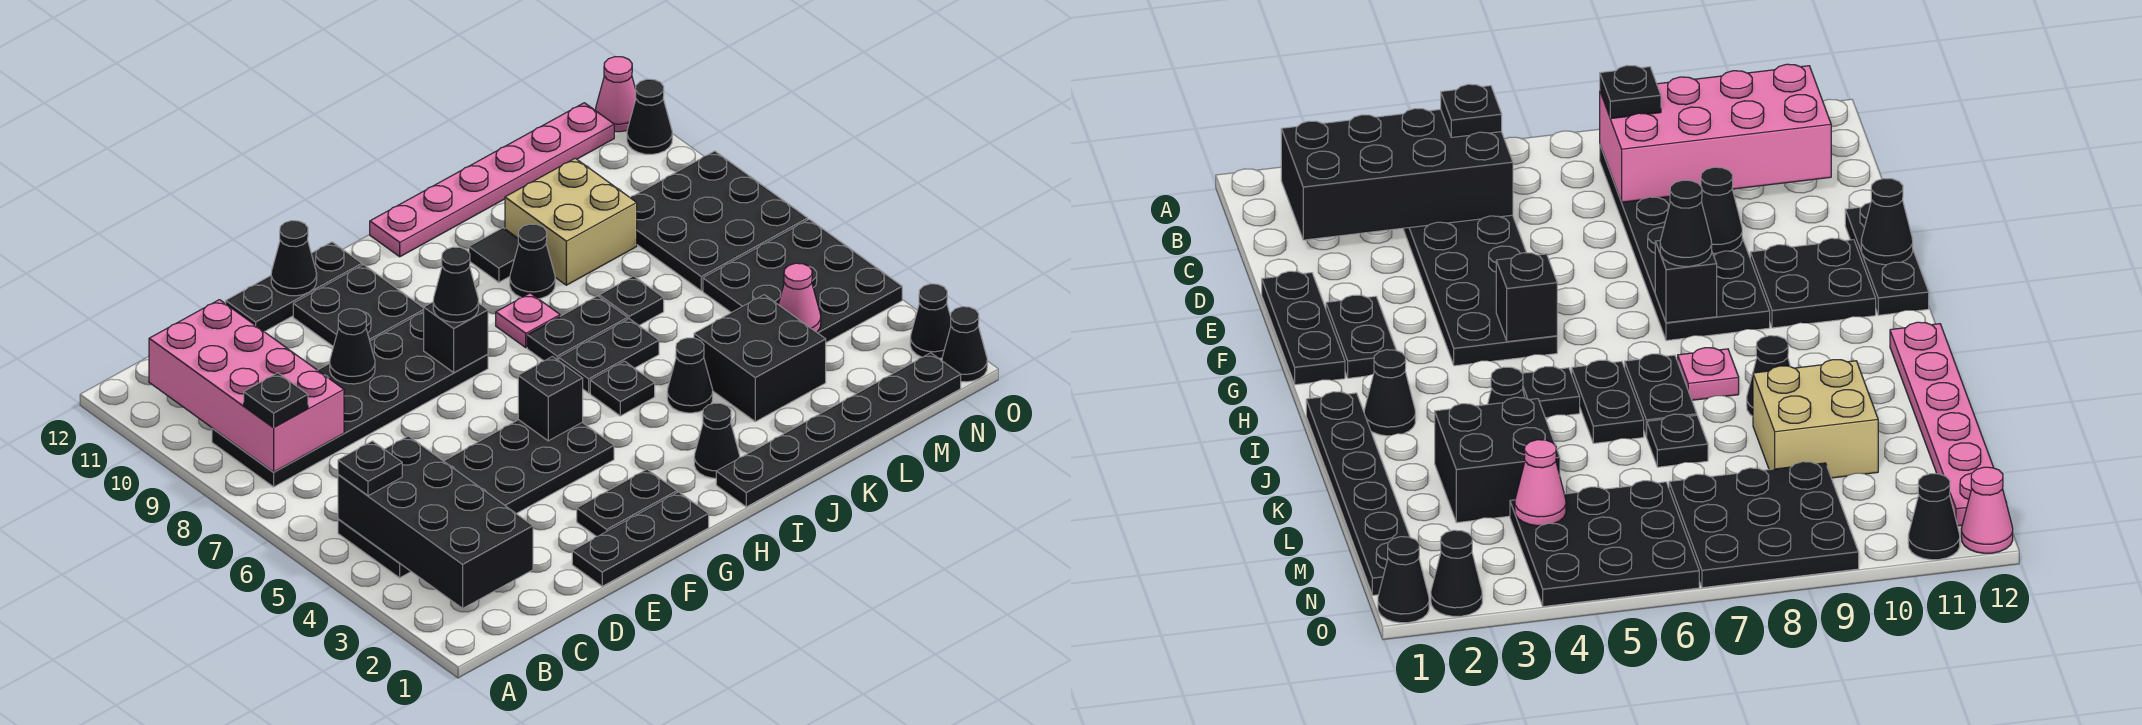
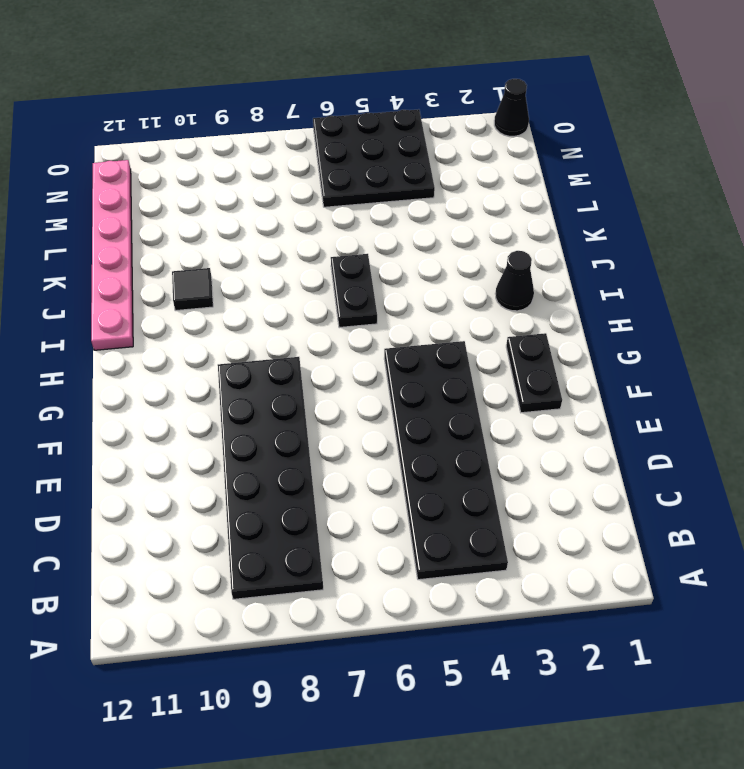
none -> black 1x3 plate [572,492,709,586]
none -> black 1x3 plate [226,242,362,332]
none -> black 2x2 plate [293,265,424,347]
none -> black 1x6 plate [716,353,961,507]

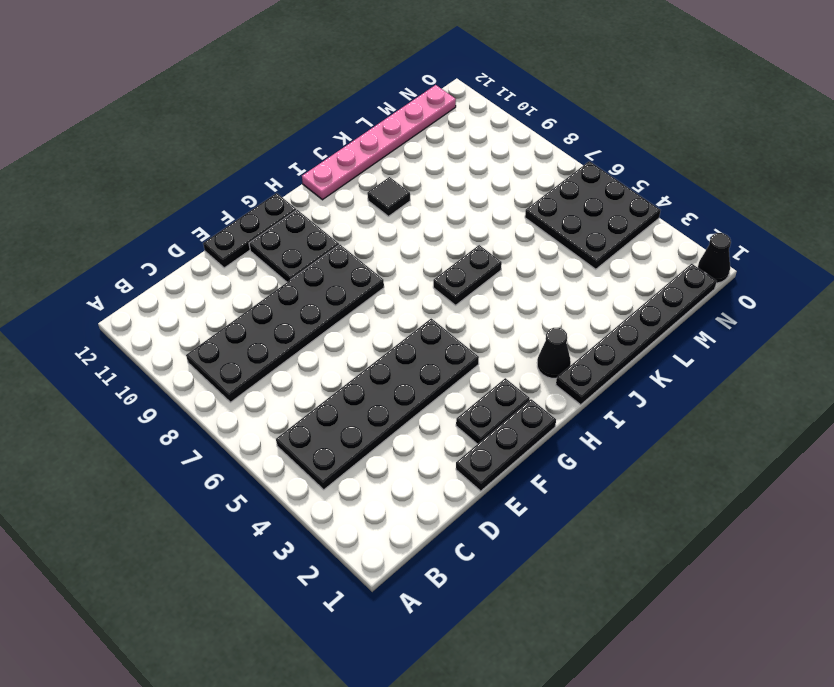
none -> black 1x1 plate [590,361,655,416]
none -> black 1x2 plate [527,296,628,361]
none -> pink 1x1 plate [496,293,560,348]
none -> black 1x1 cone [667,338,713,413]

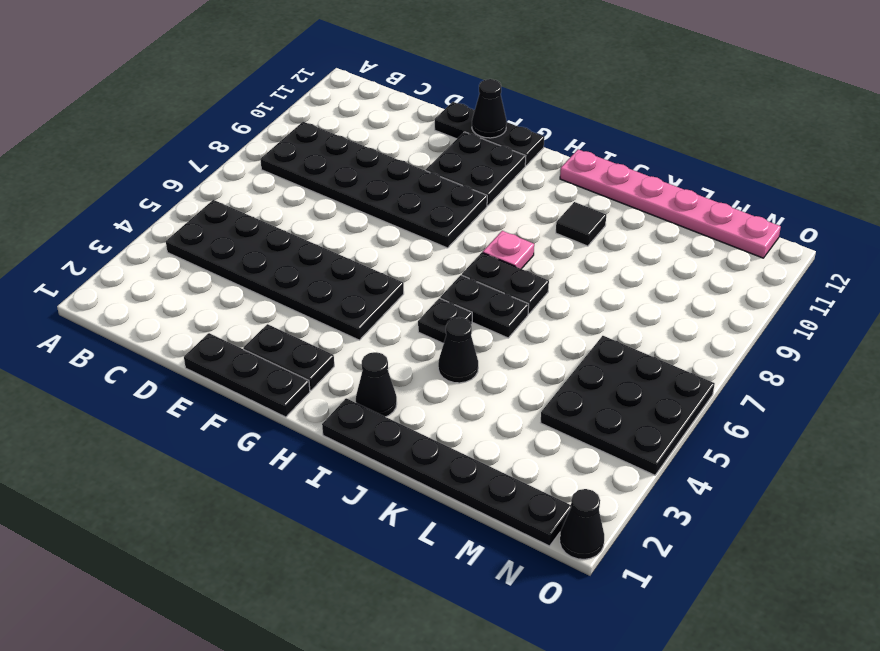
none -> black 1x1 cone [510,224,555,299]
none -> black 2x2 brick [694,295,826,422]
none -> black 1x1 plate [599,276,664,325]
none -> tan 2x2 brick [505,158,637,285]

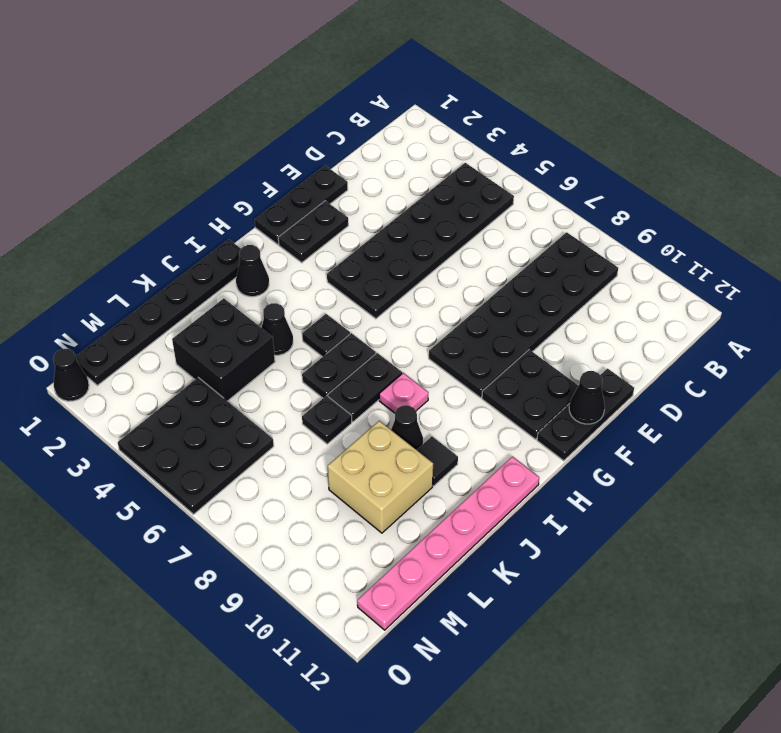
none -> black 3x3 plate [630,151,808,291]
none -> black 1x1 cone [910,284,951,358]
none -> black 1x1 cone [627,79,672,154]
none -> pink 1x1 cone [596,57,636,132]

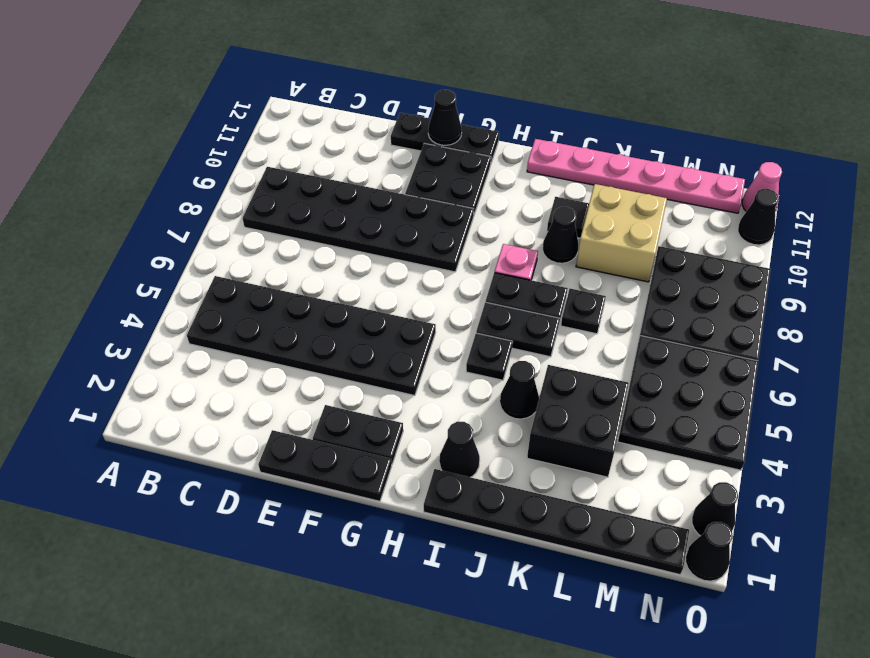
none -> black 2x4 brick [338,436,533,608]
none -> pink 2x4 brick [149,300,344,472]
none -> black 1x1 cone [330,309,375,384]
none -> black 1x1 brick [518,357,583,441]

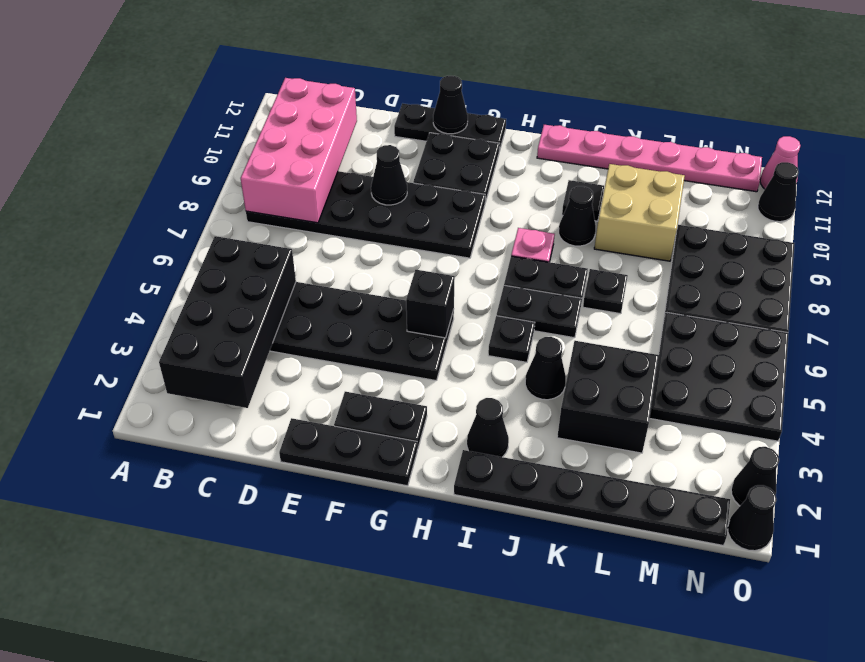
none -> black 1x1 brick [424,302,488,372]
none -> pink 1x1 cone [778,263,821,332]
none -> black 1x1 plate [338,441,402,496]
none -> black 1x1 plate [244,373,308,428]

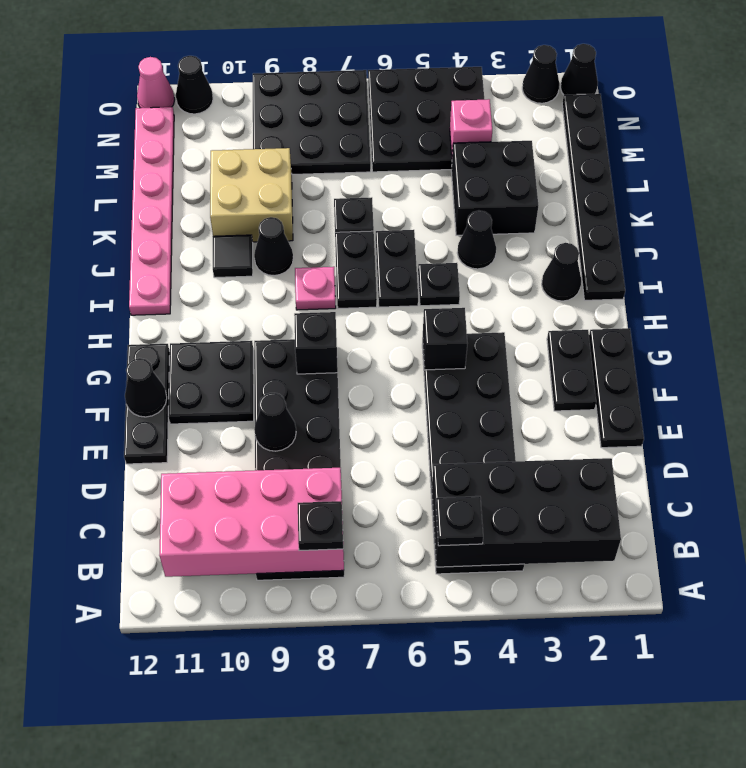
pink 1x1 brick [450,99,492,155] -> pink 1x1 cone [778,263,821,332]
none -> black 1x1 cone [433,247,479,322]

